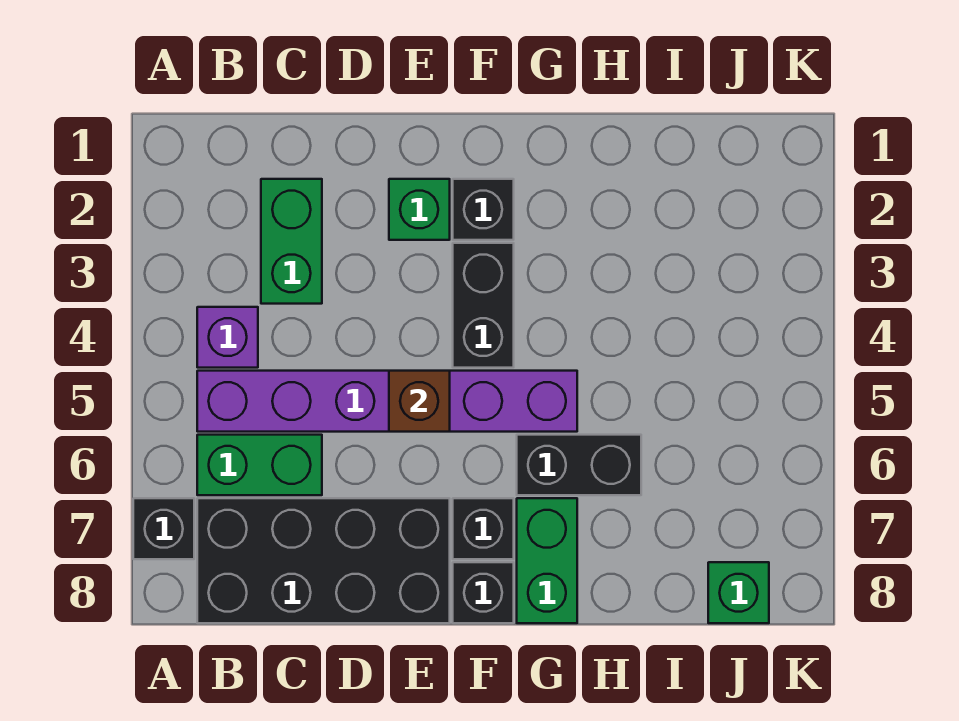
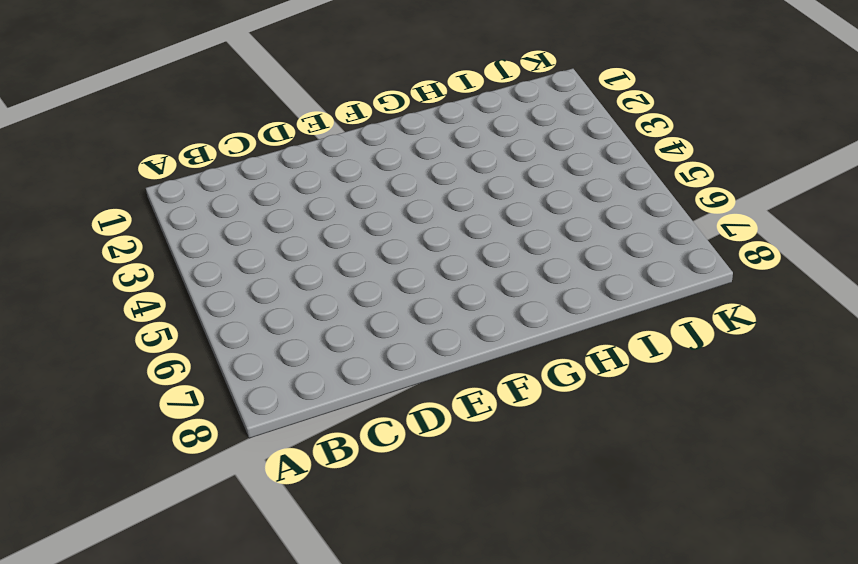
none -> black 1x1 brick [133,498,194,559]
none -> purple 1x1 brick [197,307,258,368]
none -> purple 1x6 brick [197,371,577,432]

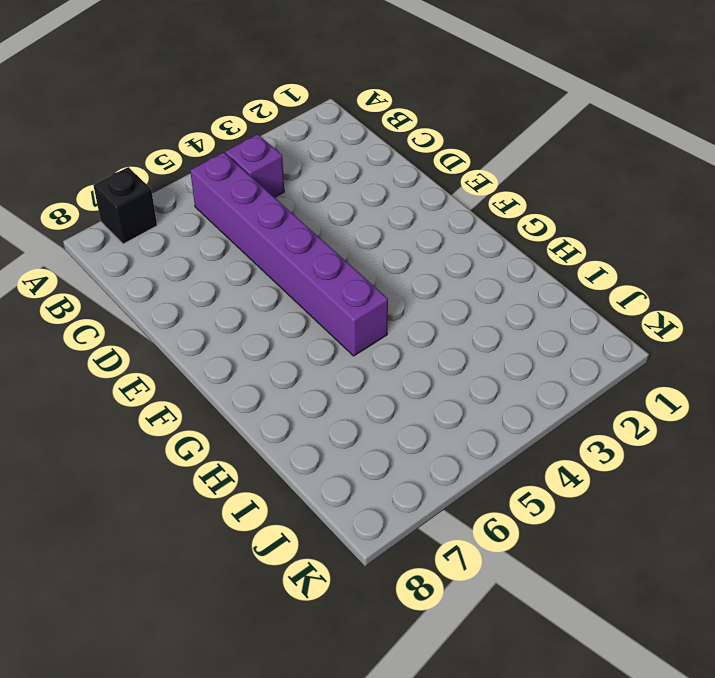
none -> green 1x2 brick [197,435,322,495]
none -> black 2x4 brick [197,498,450,623]
none -> green 1x2 brick [261,179,322,304]

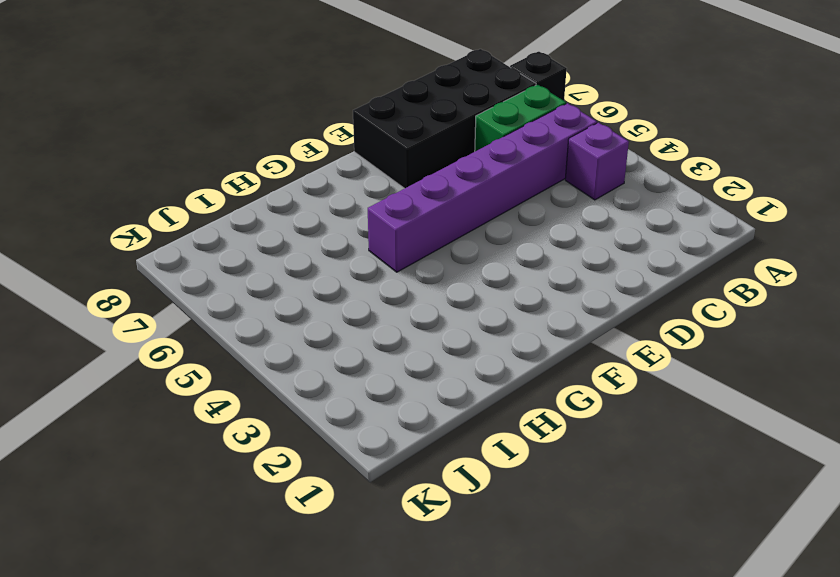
none -> green 1x2 brick [261,179,322,304]
none -> green 1x1 brick [389,179,450,240]
none -> black 1x1 brick [453,179,514,240]

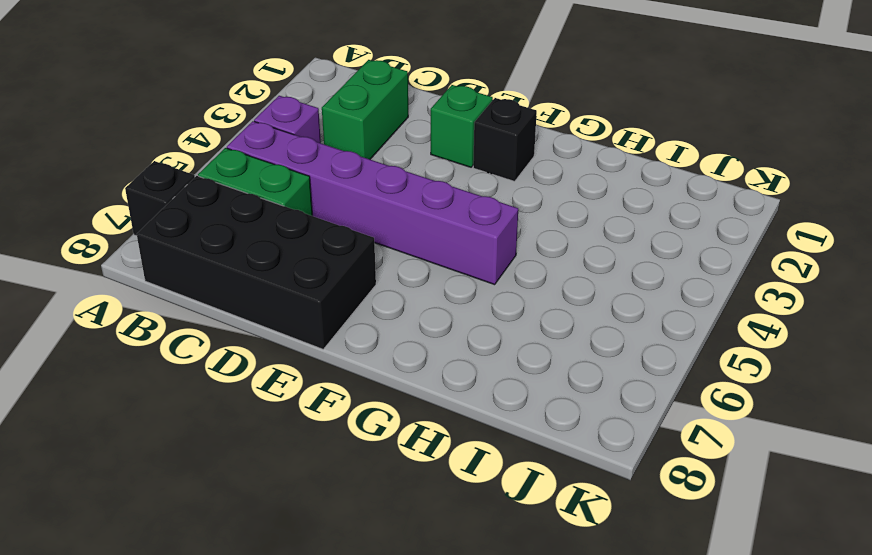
none -> black 1x2 brick [453,243,514,368]
none -> black 1x1 brick [453,498,514,559]
none -> black 1x1 brick [453,562,514,623]

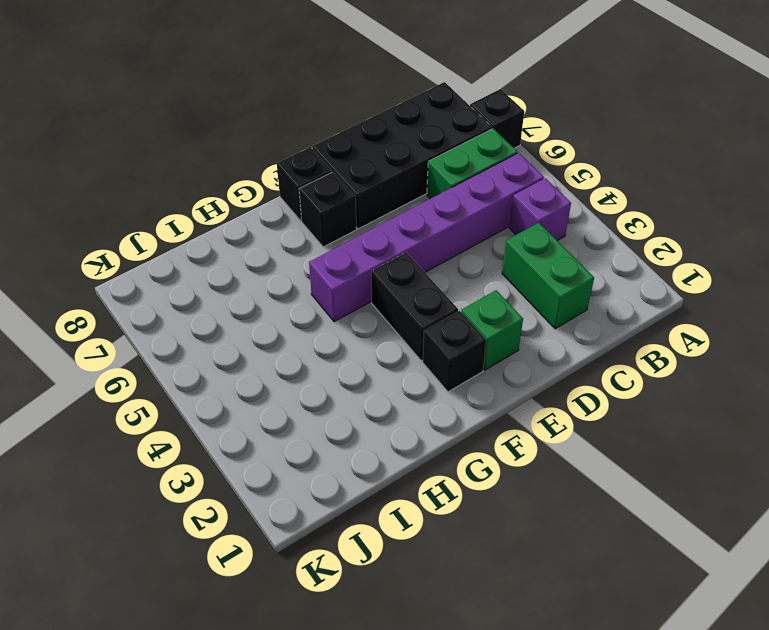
none -> black 1x2 brick [517,435,641,495]
none -> green 1x2 brick [517,498,577,623]
none -> green 1x1 brick [708,562,769,623]

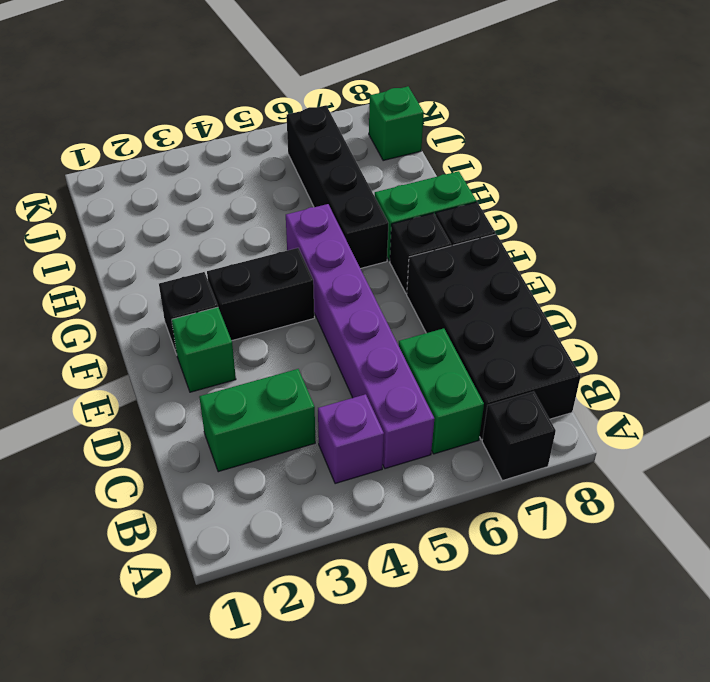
black 1x4 brick [287,105,388,268] -> black 1x2 brick [517,435,641,495]
none -> brown 1x1 brick [389,371,450,432]

